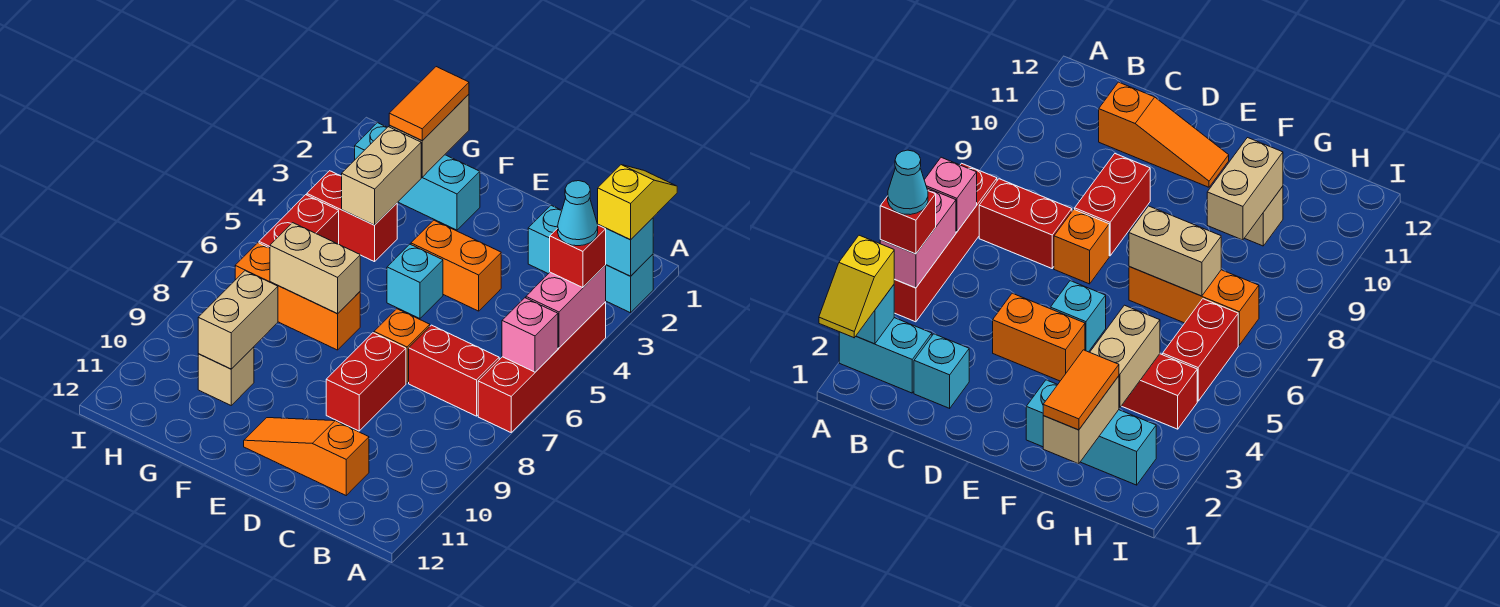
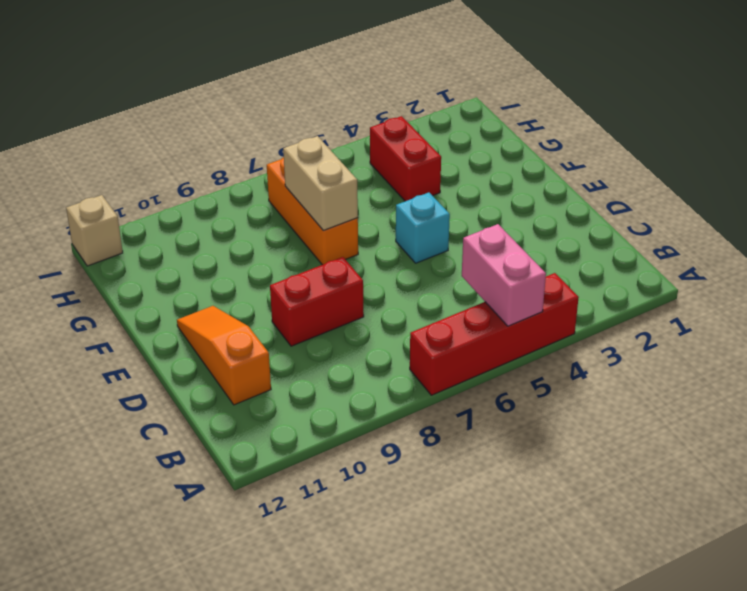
pink 1x2 brick [462,224,546,326] -> pink 1x2 brick turned to [526,266,606,348]
tan 1x1 brick [66,195,123,266] -> tan 1x1 brick moved to [198,347,254,405]
none -> cyan 1x2 brick [605,254,653,313]
none -> red 1x2 brick [409,325,499,416]
none -> cyan 1x1 brick [528,205,562,274]

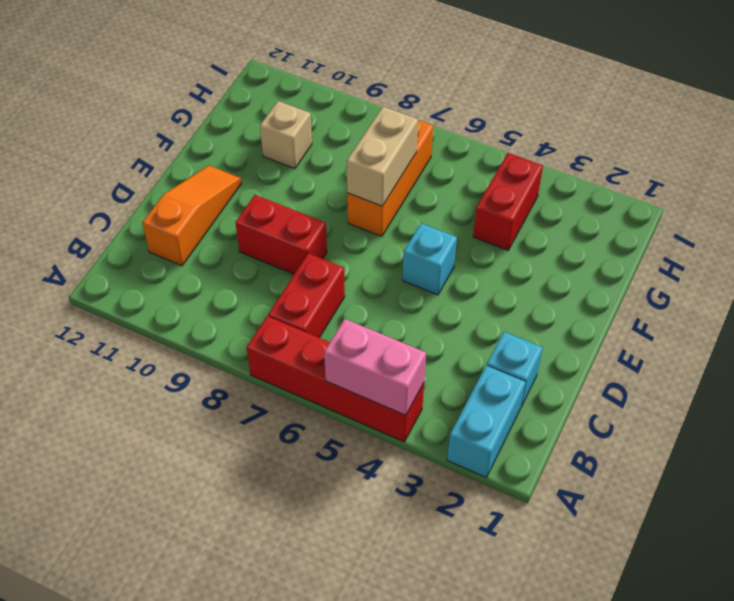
none -> orange 1x2 brick [411,220,501,311]
none -> orange 1x1 brick [374,309,430,383]
none -> cyan 1x3 brick [355,123,480,230]

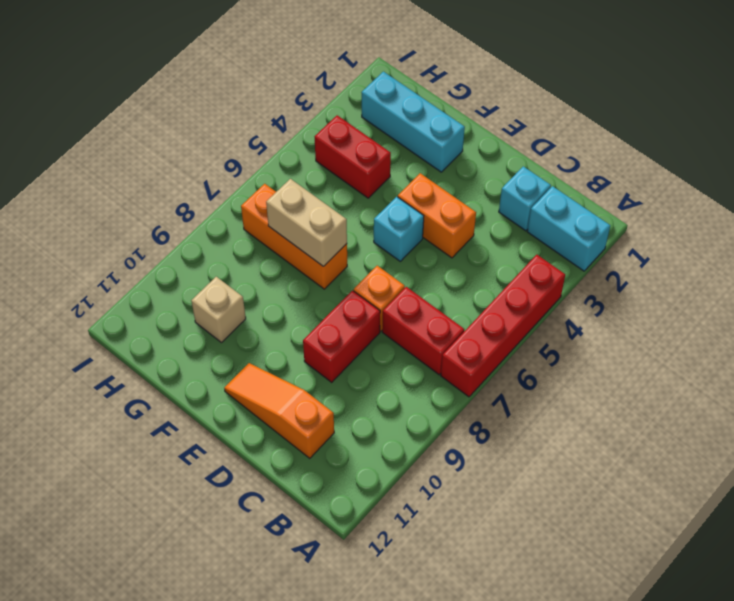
none -> red 1x2 brick [259,195,339,248]
none -> cyan 1x1 brick [599,218,653,276]
none -> pink 1x2 brick [526,266,606,348]

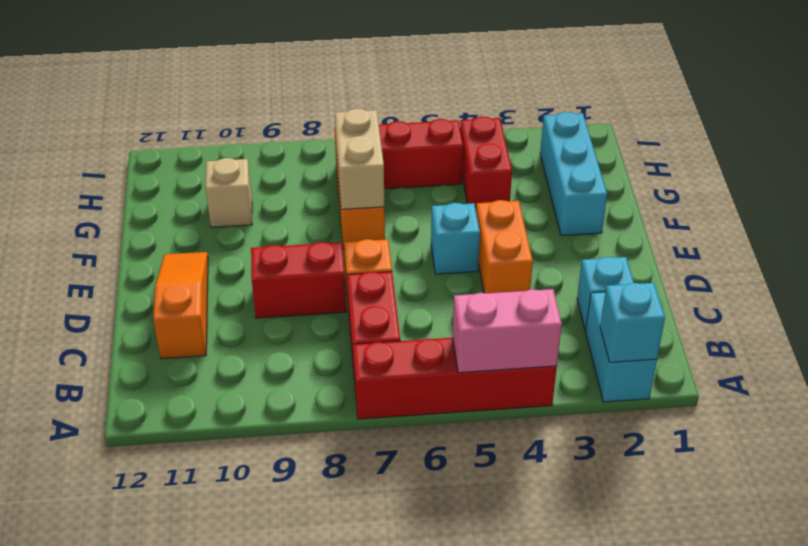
none -> pink 1x1 brick [502,298,558,372]
none -> tan 1x2 brick [389,94,469,177]
none -> tan 1x2 brick [342,127,421,225]

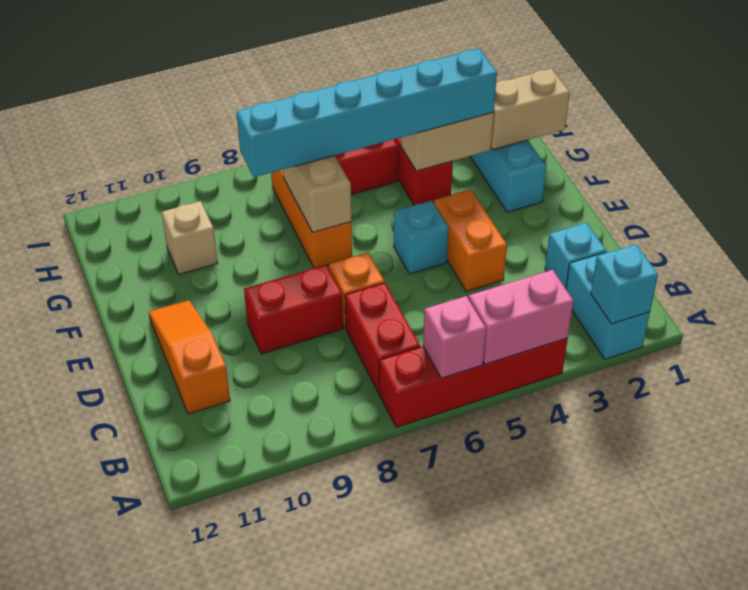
cyan 1x6 brick [236,48,497,177] -> none
none -> tan 1x2 brick [198,271,278,369]
none -> yellow 1x2 slope [598,165,677,240]
none -> red 1x1 brick [550,225,606,288]

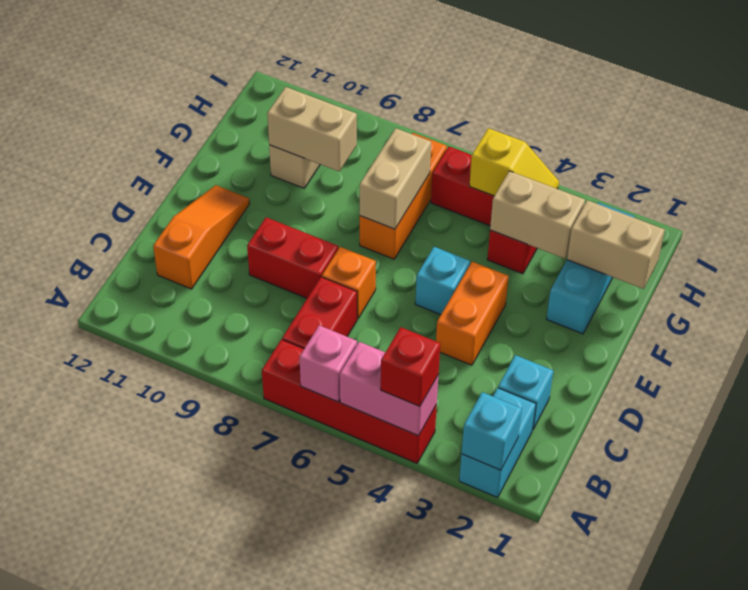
yellow 1x2 slope [469,128,559,196] -> yellow 1x2 slope moved to [598,165,677,240]
none -> orange 1x2 tile [389,67,469,141]
none -> cyan 1x1 cone [558,181,598,246]

